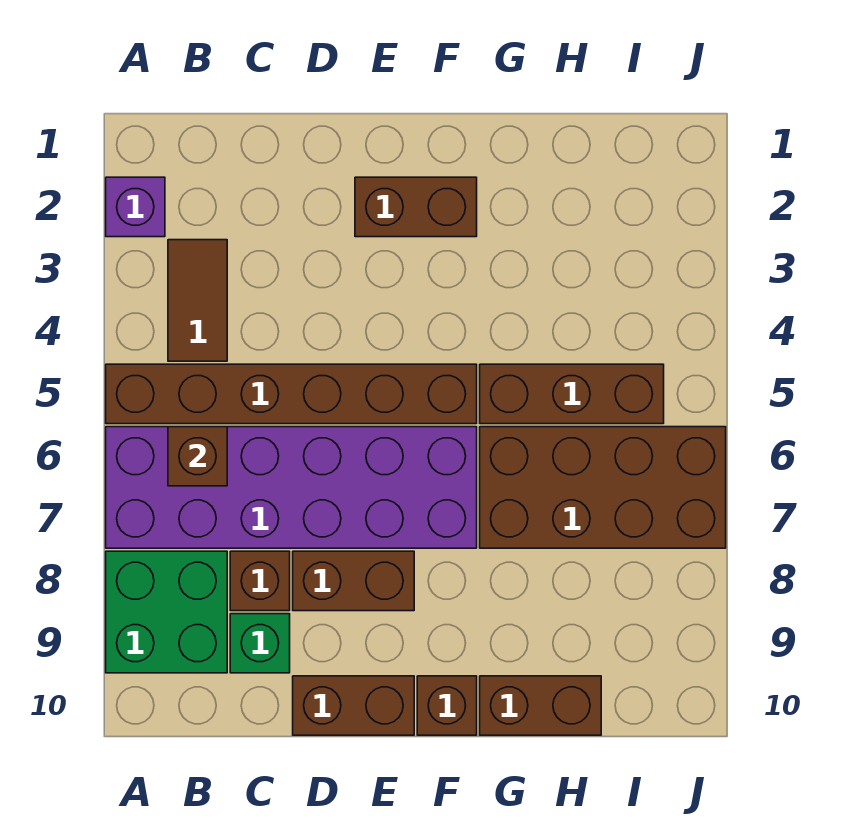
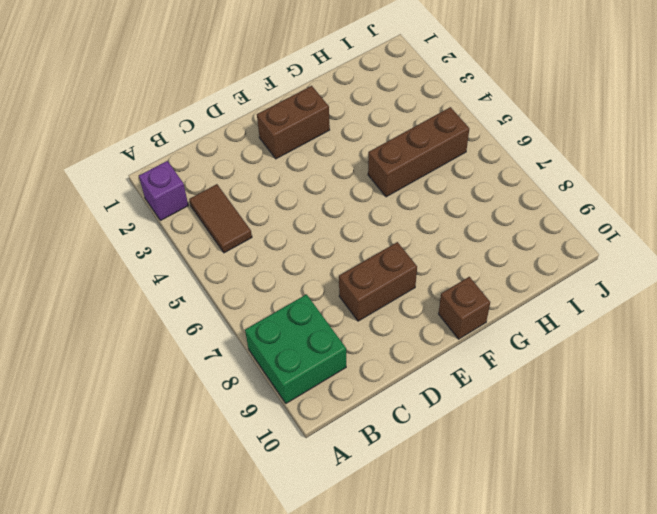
none -> brown 1x6 brick [106,364,477,424]
none -> purple 2x6 brick [106,427,477,548]
none -> brown 1x1 brick [230,551,290,611]

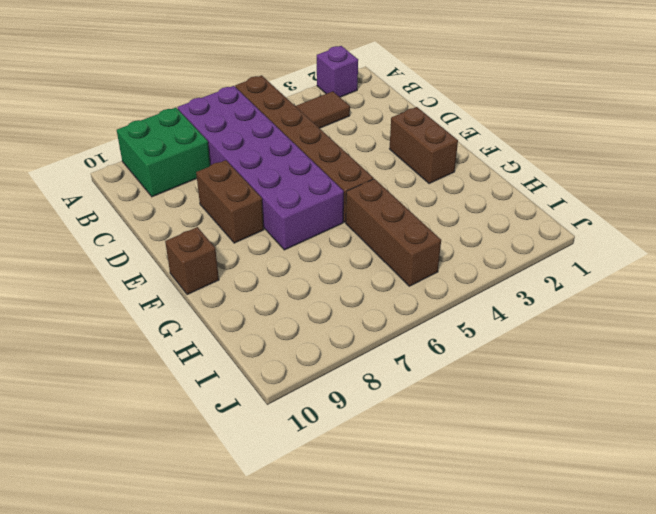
none -> brown 1x1 brick [230,551,290,611]
none -> green 1x1 brick [230,614,290,673]
none -> brown 1x2 brick [293,676,414,735]

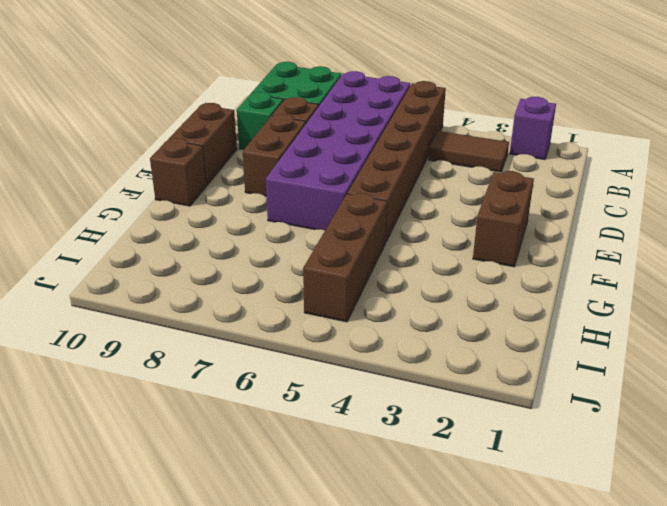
none -> brown 2x4 brick [480,427,726,548]
none -> brown 1x2 brick [480,676,601,735]
none -> brown 1x1 brick [168,427,227,486]

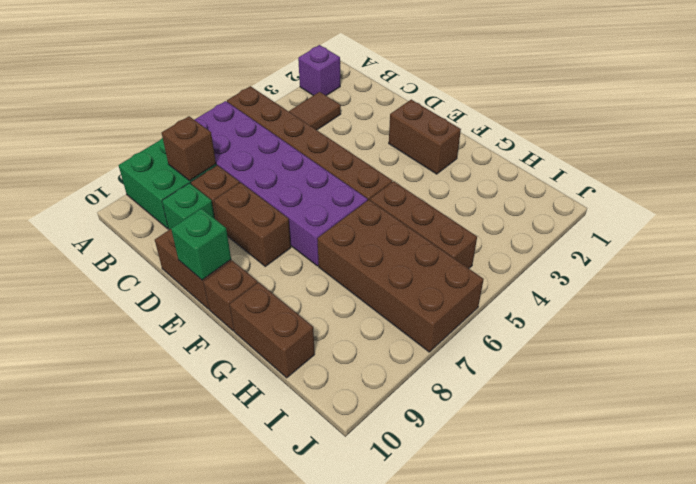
brown 1x1 brick [162,116,216,180] -> brown 1x1 brick moved to [168,427,227,486]
green 1x1 brick [171,208,231,280] -> none

